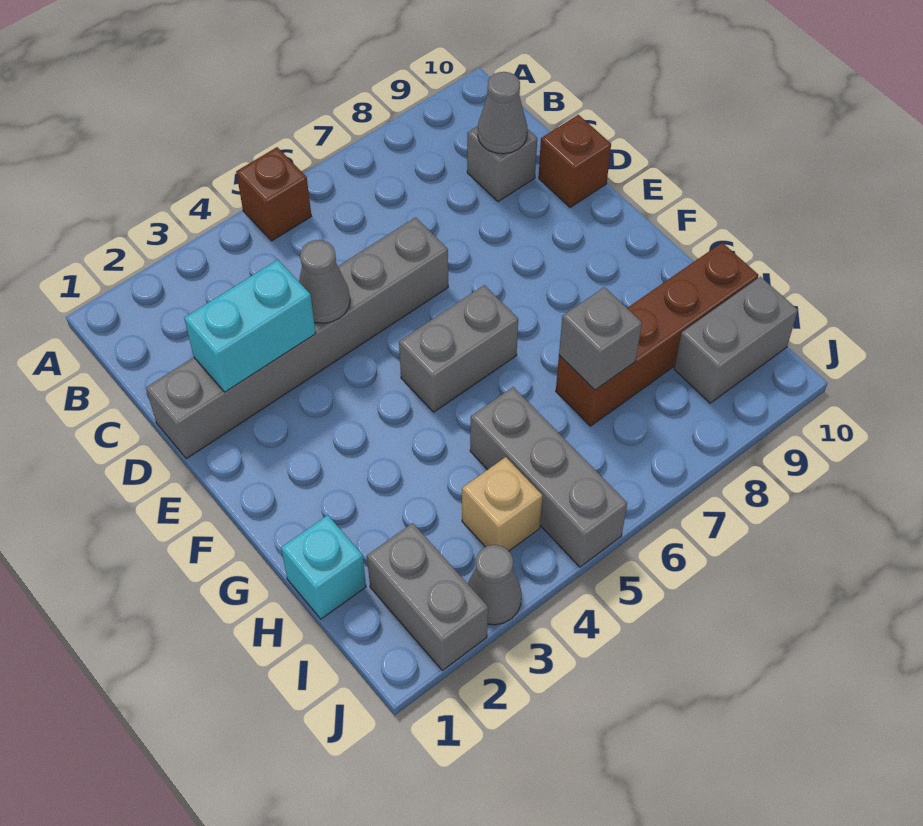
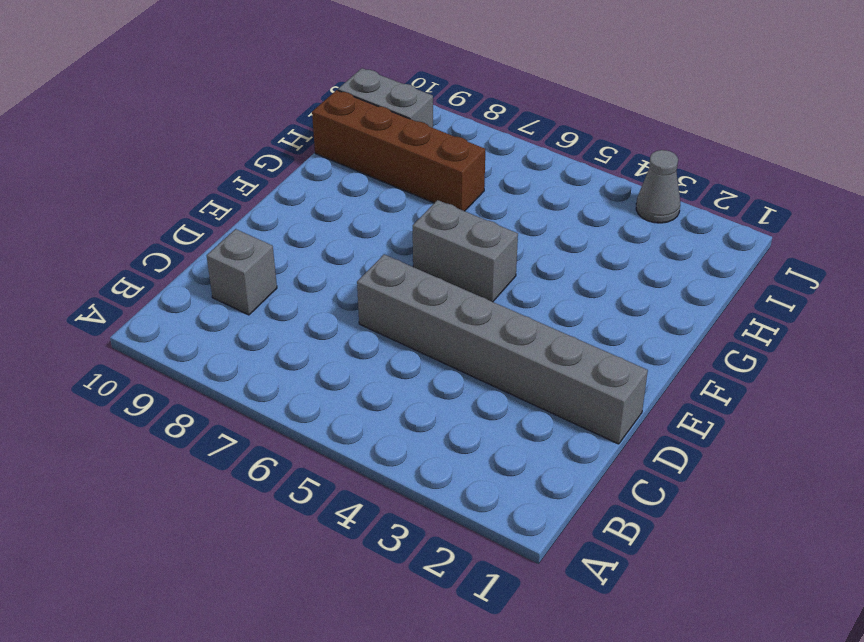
none -> brown 1x1 brick [236,147,311,241]
none -> brown 1x1 brick [539,115,611,207]
none -> cyan 1x1 brick [281,515,366,619]

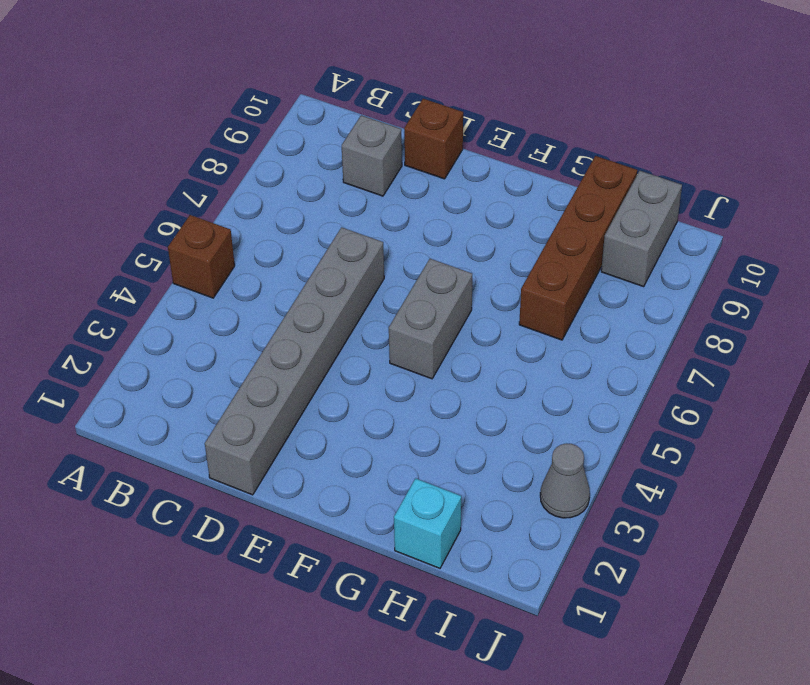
none -> grey 1x3 brick [470,387,627,567]
none -> grey 1x2 brick [367,523,488,671]
none -> tan 1x1 brick [462,457,542,551]

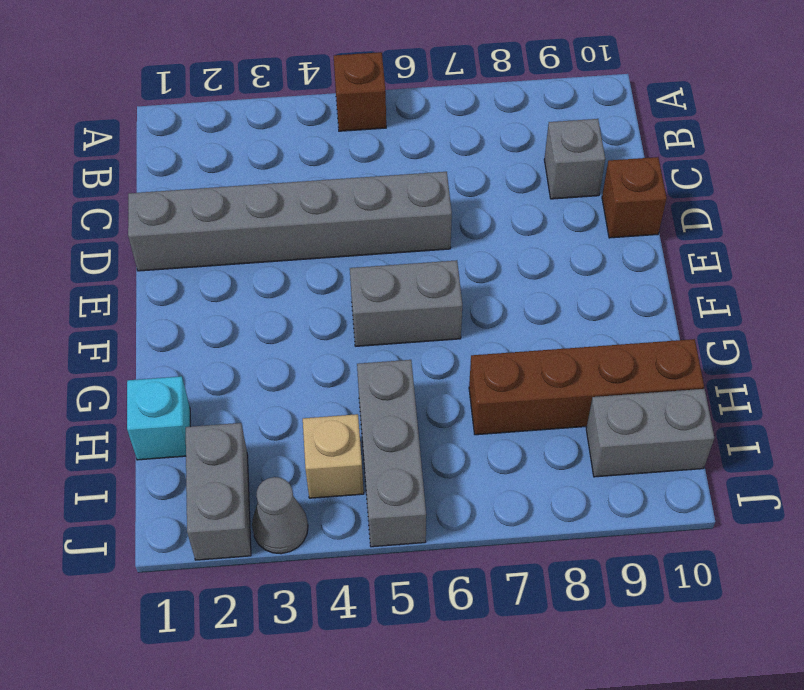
none -> grey 1x1 cone [478,72,527,154]
none -> cyan 1x2 brick [184,260,316,392]
none -> grey 1x1 cone [299,240,350,323]

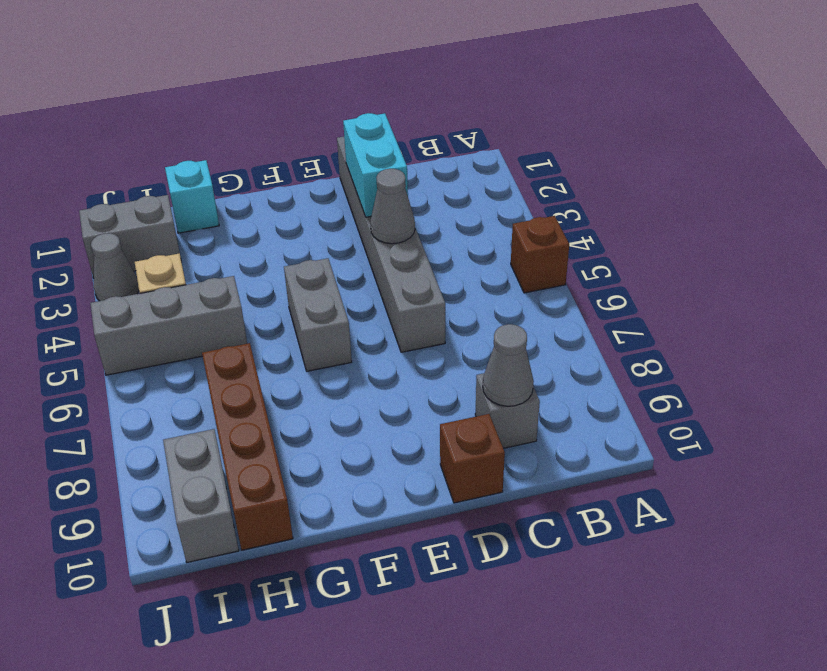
none -> grey 1x1 brick [559,287,642,390]

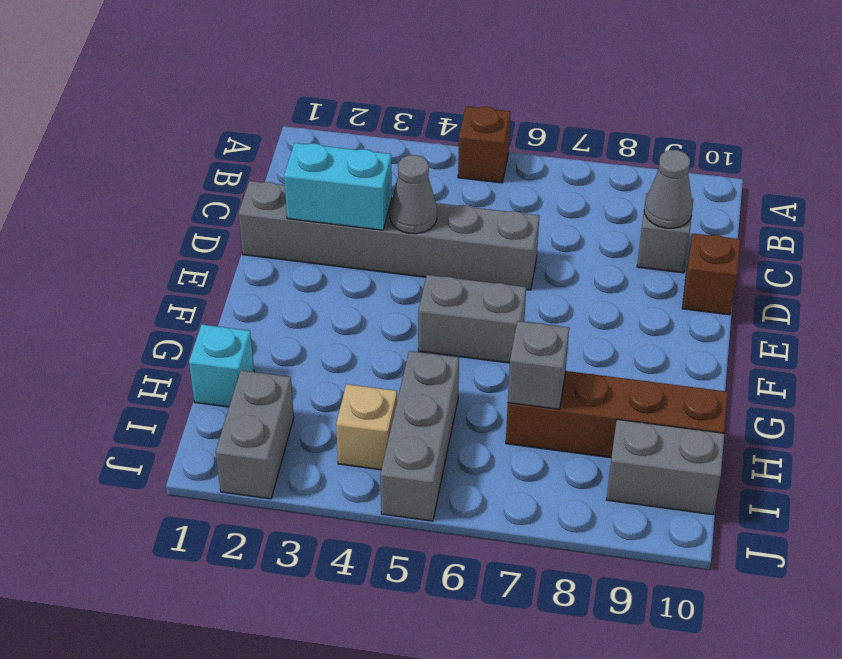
none -> grey 1x1 cone [468,545,522,625]

